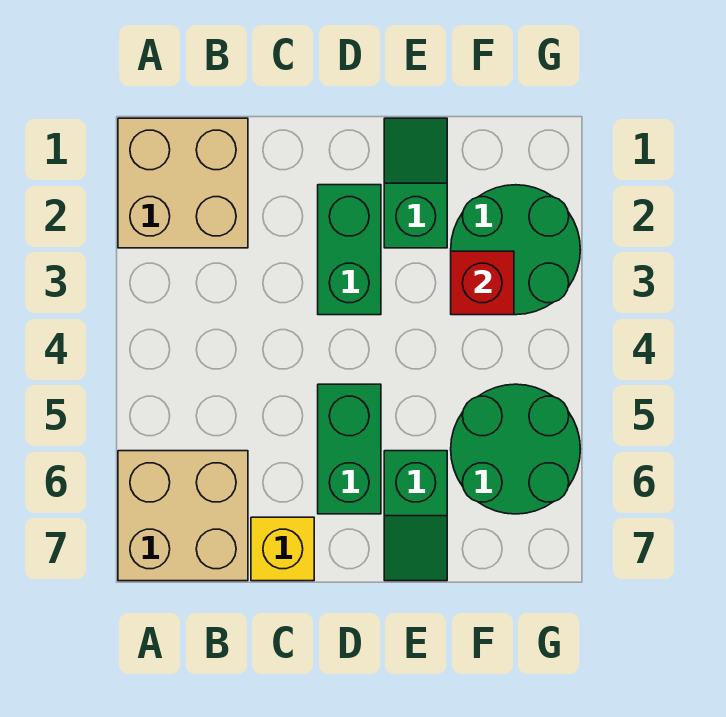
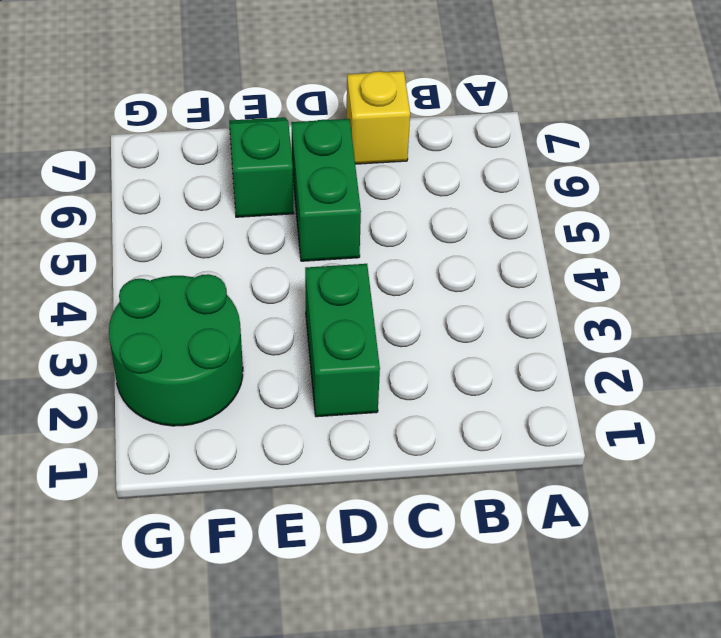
none -> tan 2x2 brick [118,118,248,248]
none -> tan 2x2 brick [118,451,248,581]

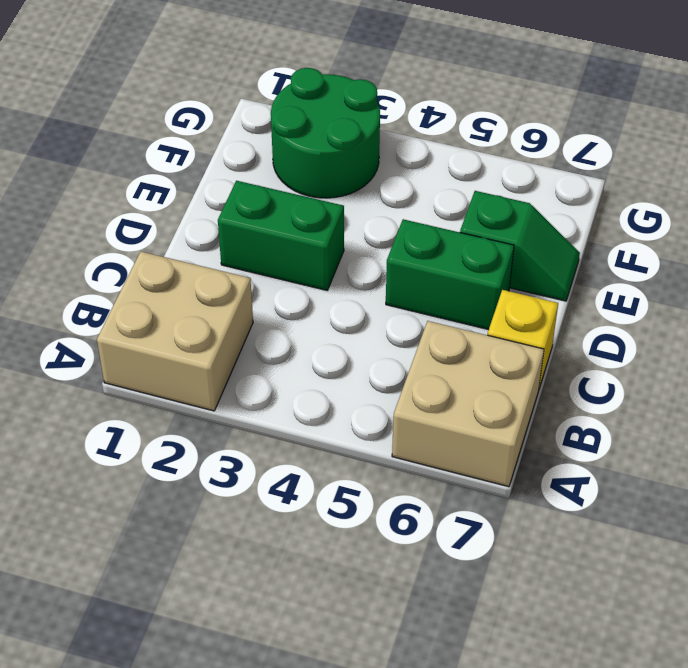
none -> green 1x2 slope [384,118,447,248]
none -> green 2x2 round brick [451,384,580,514]

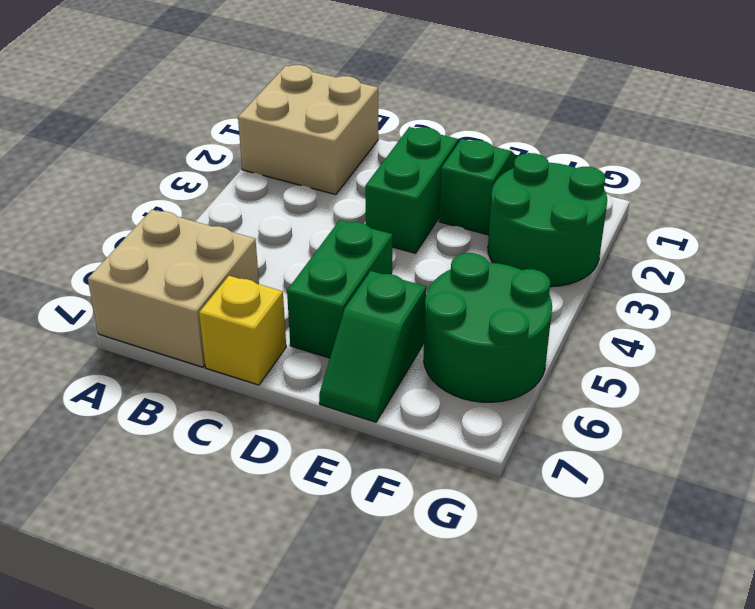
none -> red 1x1 brick [451,251,514,315]

